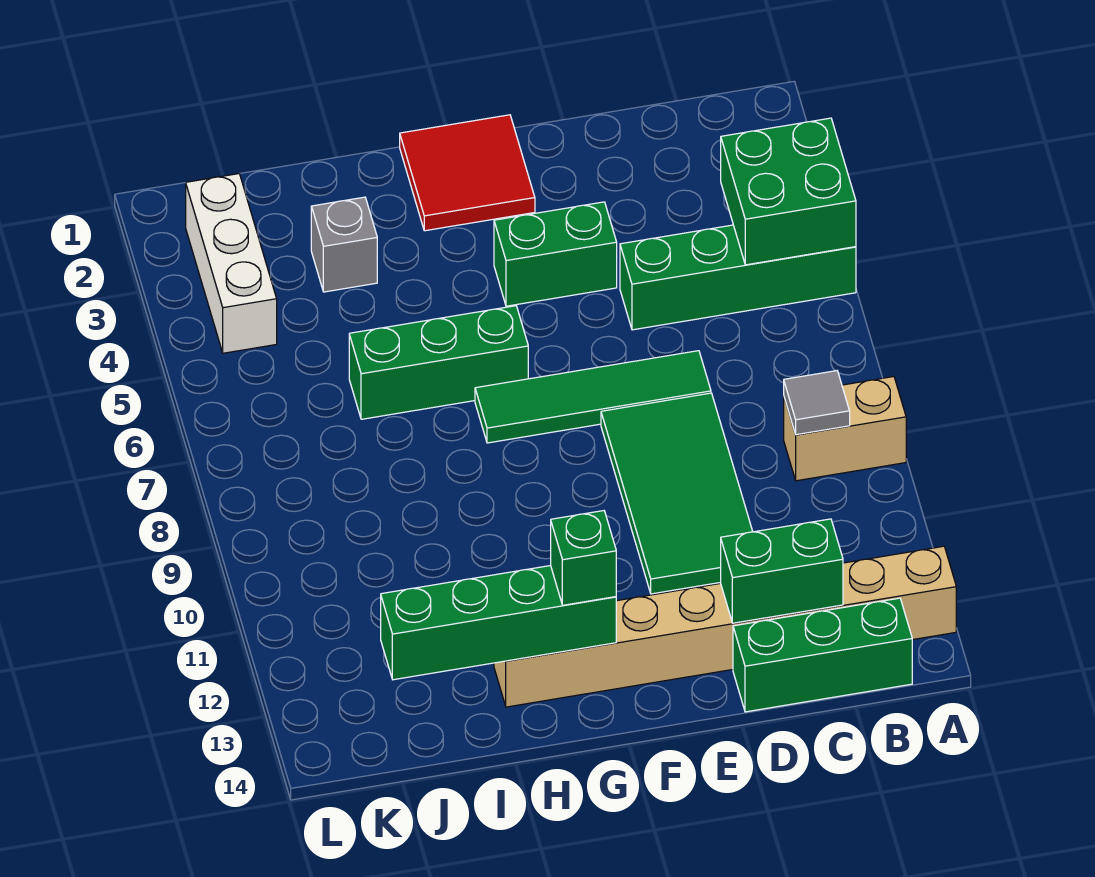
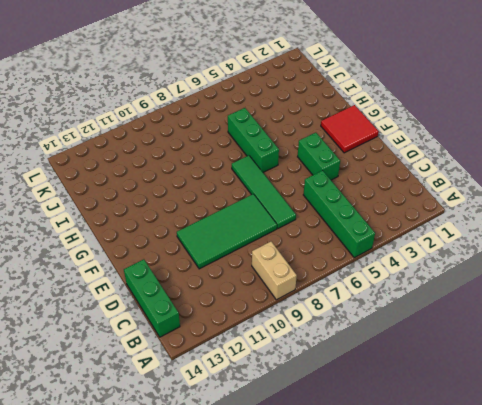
none -> tan 1x8 brick [494,546,956,707]
none -> grey 1x1 brick [311,197,377,292]
none -> white 1x3 brick [186,174,277,353]

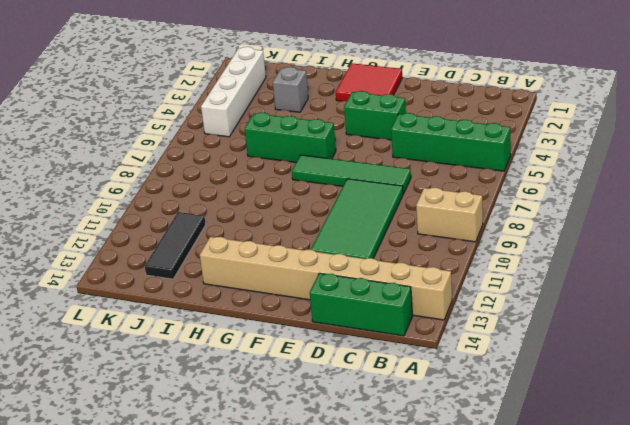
black 1x3 tile [145,212,206,279] -> none
white 1x4 brick [201,47,266,137] -> white 1x3 brick [186,174,277,353]
none -> green 2x2 brick [721,118,856,265]
none -> grey 1x1 tile [784,371,850,435]
none -> green 1x2 brick [721,519,843,623]

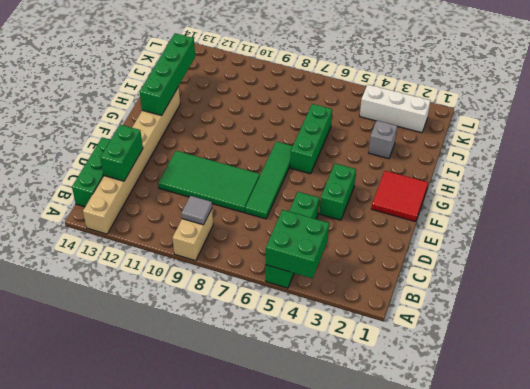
none -> green 1x1 brick [551,511,616,605]

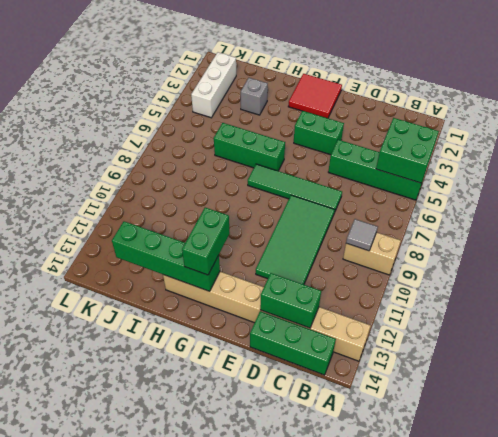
green 1x2 brick [182,208,230,275] -> green 1x1 brick [551,511,616,605]

